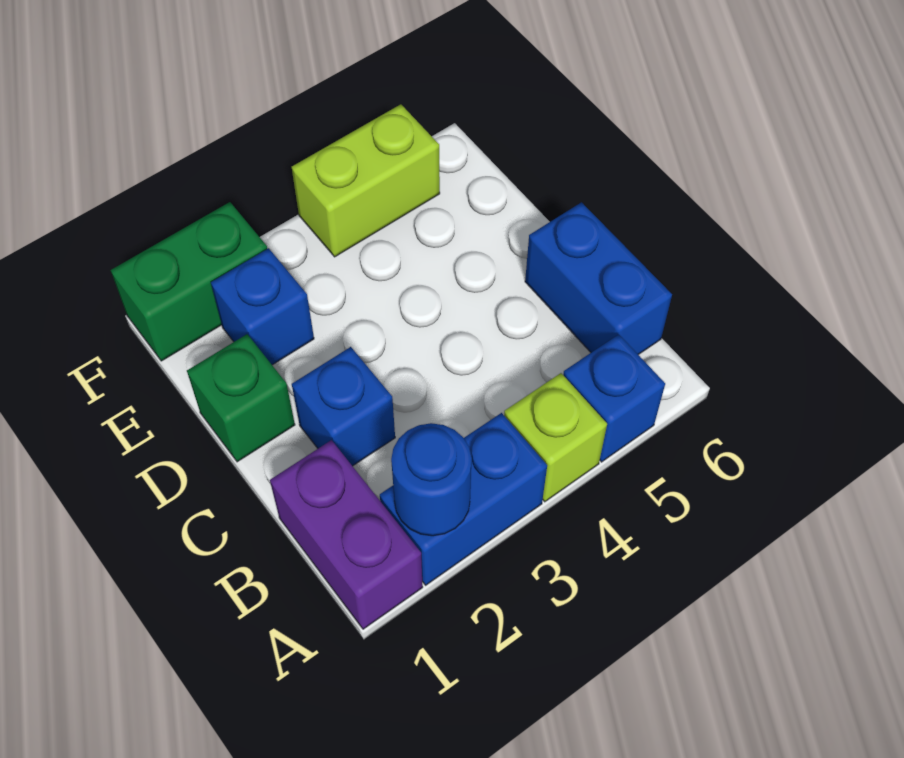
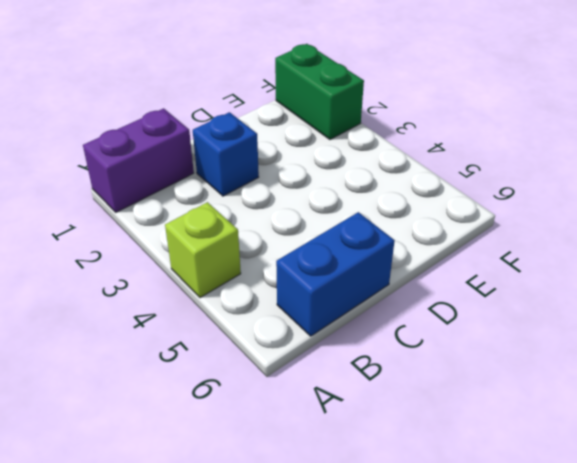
none -> blue 1x2 brick [380,413,547,585]
none -> blue 1x1 brick [563,334,665,462]

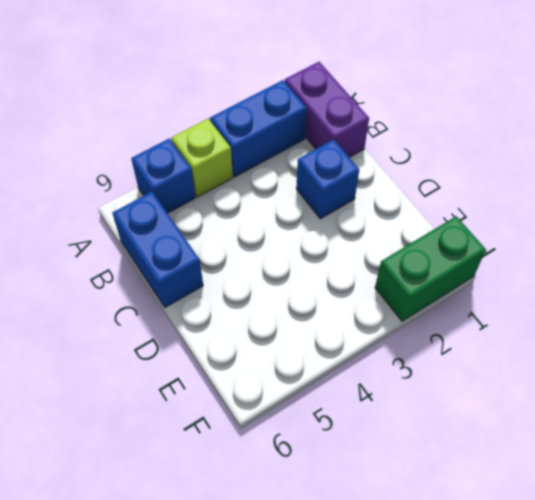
none -> green 1x1 brick [187,334,295,462]
none -> blue 1x1 brick [211,248,314,365]

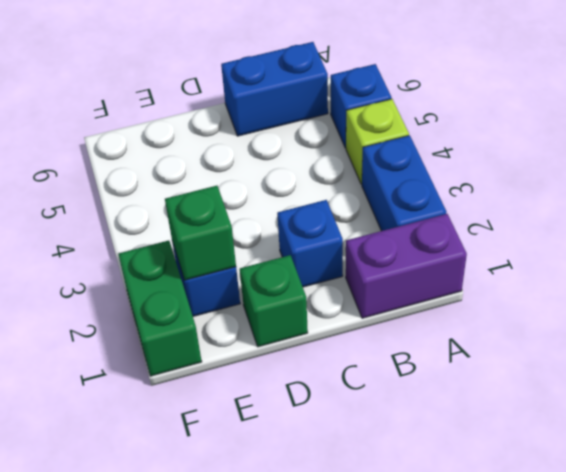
green 1x1 brick [165,186,236,280] -> none
none -> lime 1x2 brick [292,104,440,257]
none -> blue 1x1 round brick [391,423,472,536]

